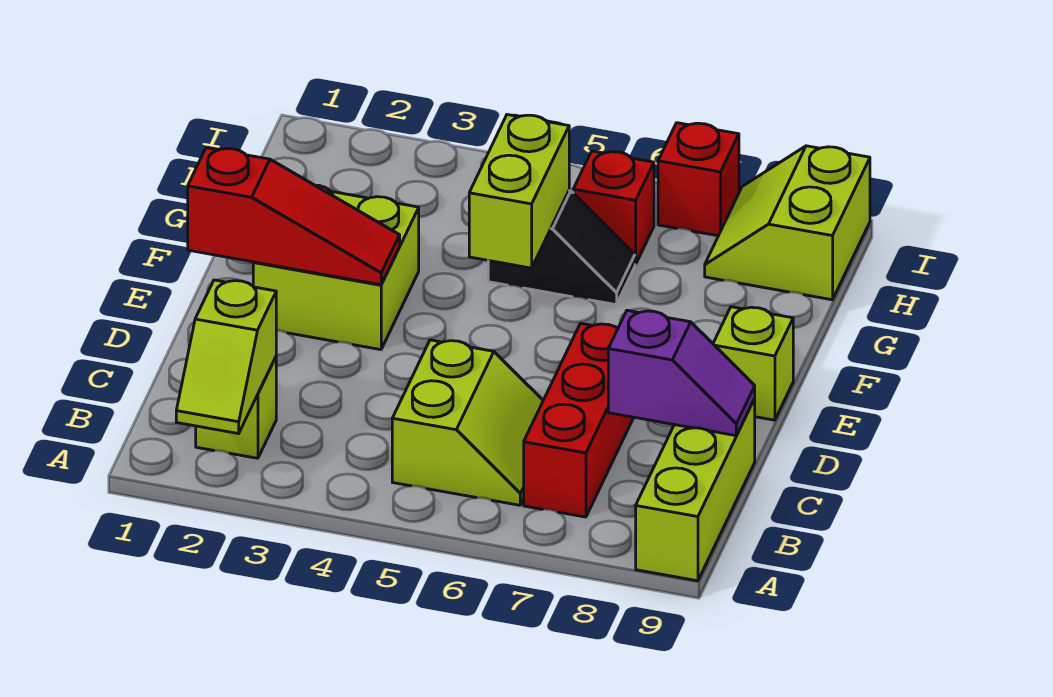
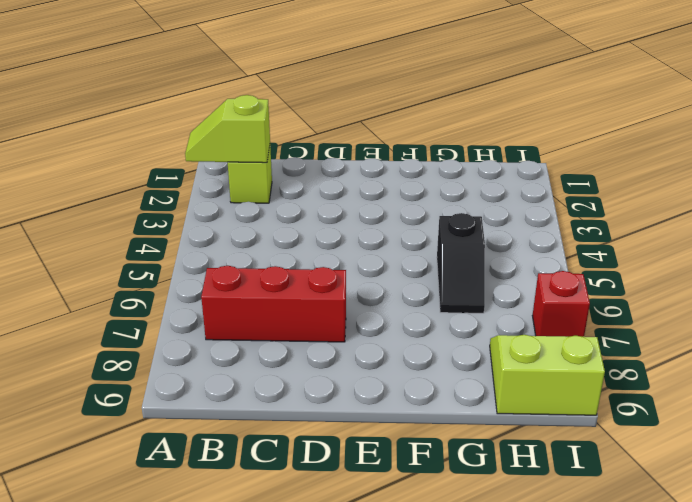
none -> lime 1x3 brick [636,398,755,581]
none -> lime 2x2 slope [392,340,543,505]
none -> lime 2x2 brick [253,185,419,350]

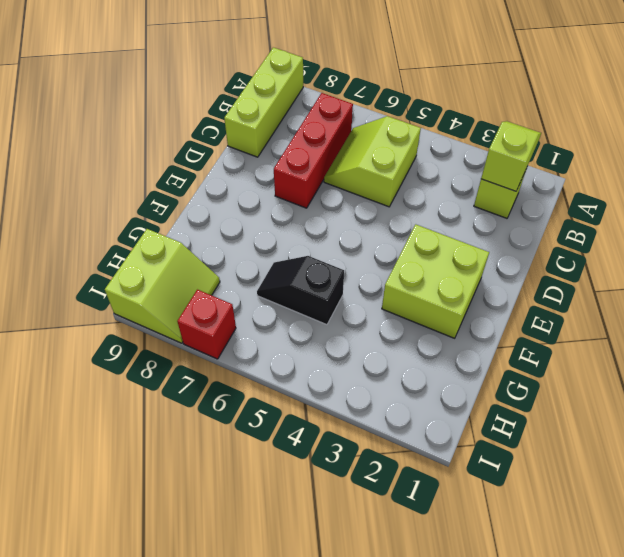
none -> lime 1x1 brick [713,307,793,420]
none -> red 1x1 brick [573,151,654,264]
none -> purple 1x2 slope [608,310,755,436]

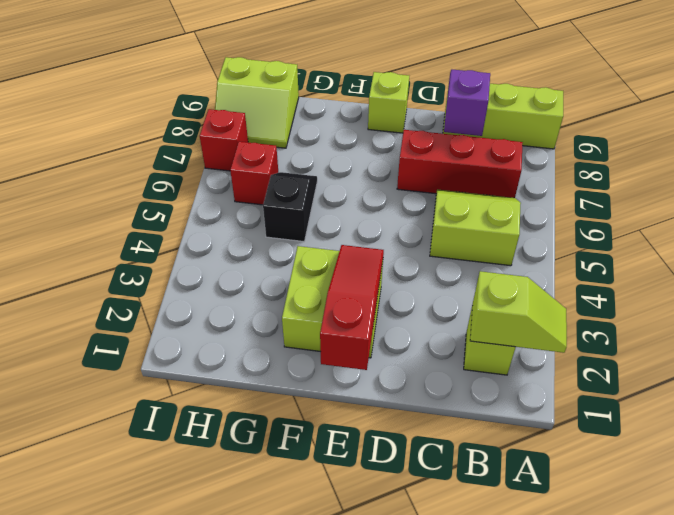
none -> lime 1x2 brick [469,115,569,268]

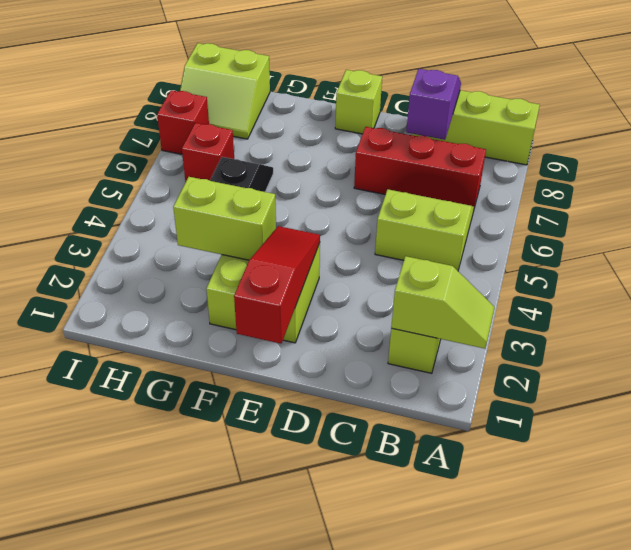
lime 1x2 brick [173,177,276,260] -> lime 1x2 brick moved to [469,115,569,268]

